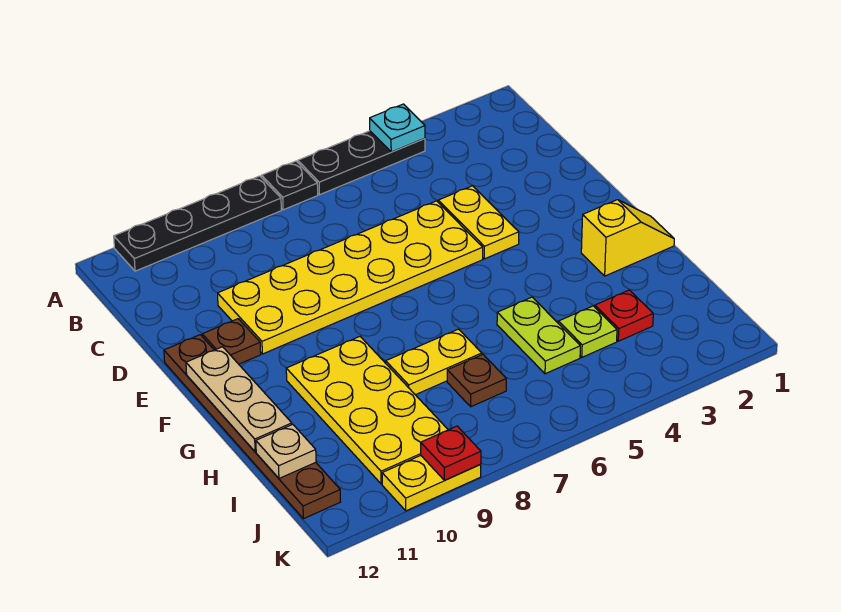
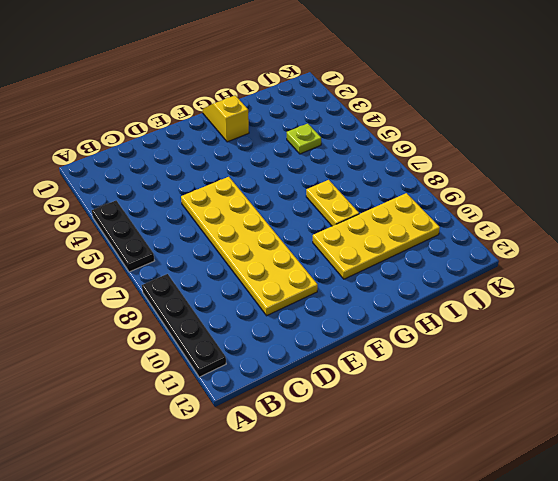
none -> black 1x1 plate [262,161,318,210]
none -> yellow 1x2 plate [438,186,519,259]
none -> brown 1x1 plate [202,319,261,364]

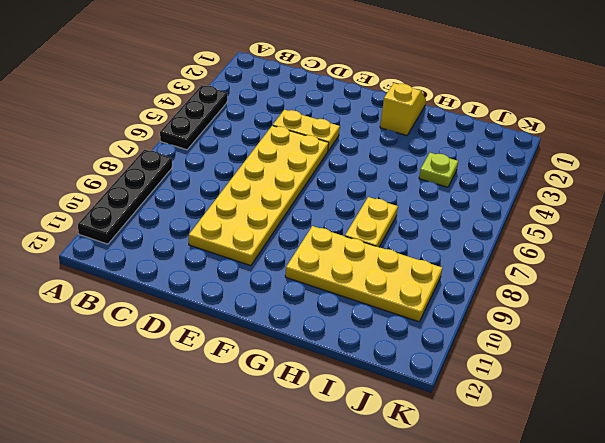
none -> black 1x1 plate [262,161,318,210]
none -> brown 1x1 plate [202,319,261,364]
none -> brown 1x6 plate [164,335,341,519]

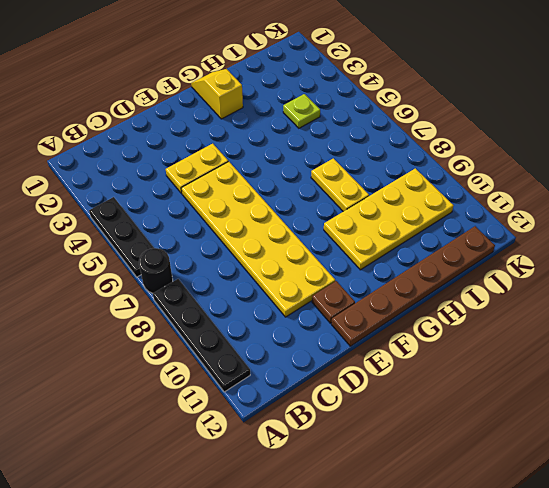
black 1x1 round brick [139,248,173,293] -> black 1x1 plate [262,161,318,210]
none -> lime 1x2 plate [497,297,580,374]
none -> red 1x1 plate [595,290,653,341]
none -> brown 1x1 plate [447,354,506,407]

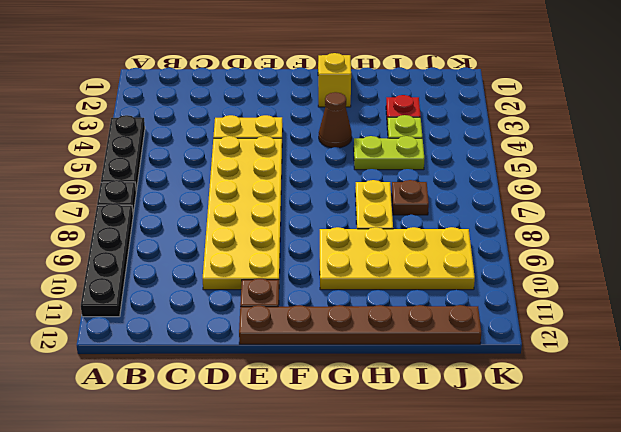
brown 1x1 cone [319,92,352,148] -> none
none -> yellow 1x2 plate [382,456,481,511]
none -> cyan 1x1 plate [370,104,425,152]
none -> tan 1x3 plate [186,347,292,452]

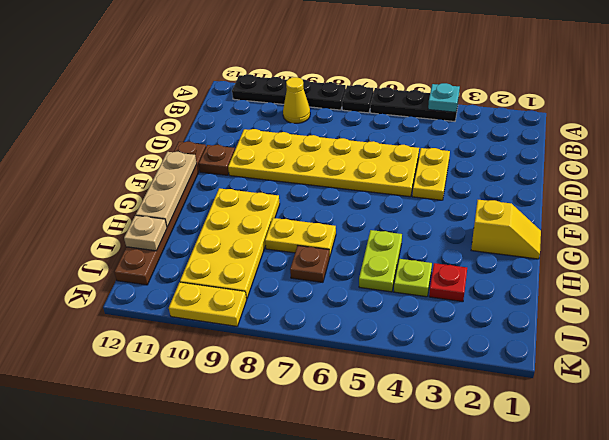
yellow 1x1 cone [283,77,310,123] -> none
none -> red 1x1 plate [421,426,481,480]

